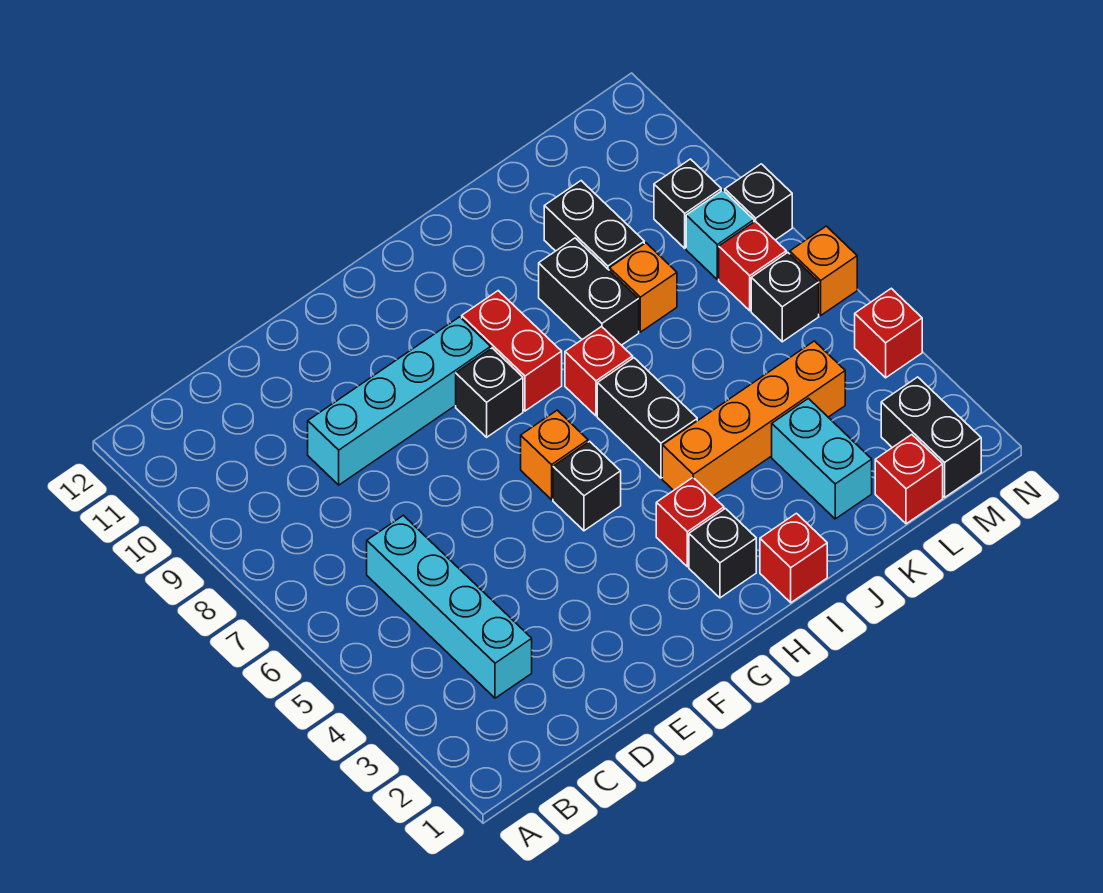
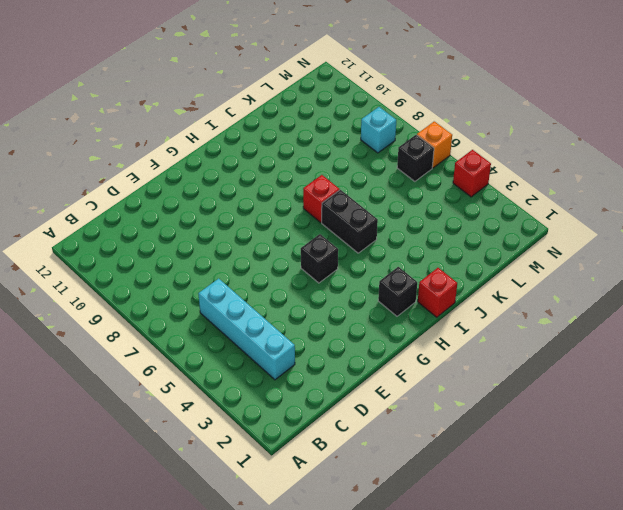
none -> cyan 1x4 brick [308,317,491,485]
none -> orange 1x1 brick [521,410,588,500]
none -> black 1x1 brick [456,348,523,437]

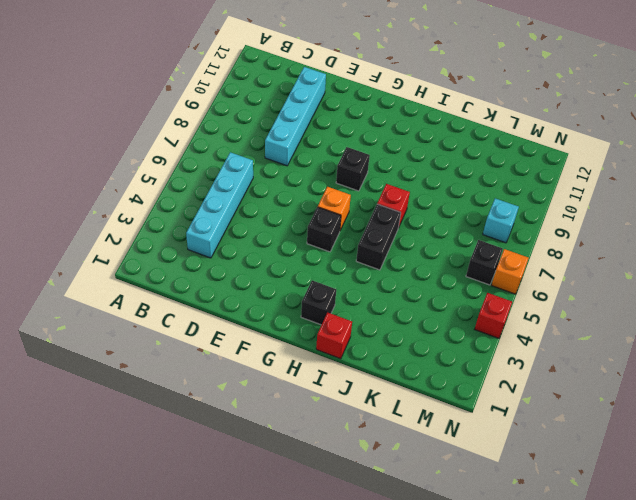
cyan 1x4 brick [265,67,326,166] -> cyan 1x4 brick turned to [308,317,491,485]
none -> red 1x1 brick [656,478,724,567]
none -> red 1x2 brick [462,291,562,411]
none -> orange 1x4 brick [662,341,845,496]

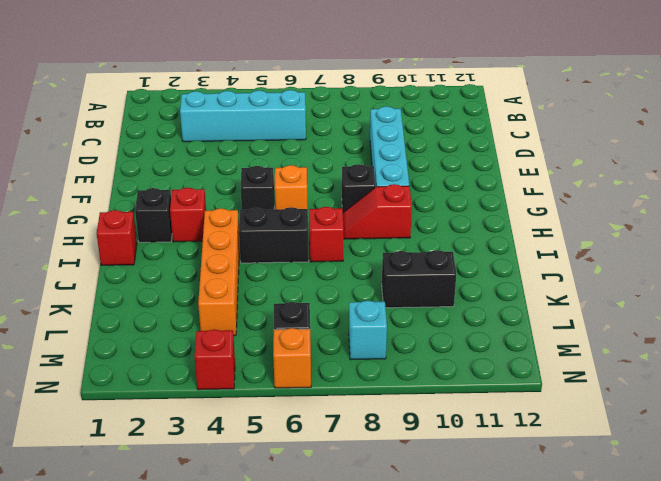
red 1x2 slope [343,184,412,239] -> red 1x2 brick [462,291,562,411]
none -> black 1x2 brick [539,238,639,345]
none -> cyan 1x2 brick [772,398,872,519]
none -> orange 1x1 brick [609,243,677,332]

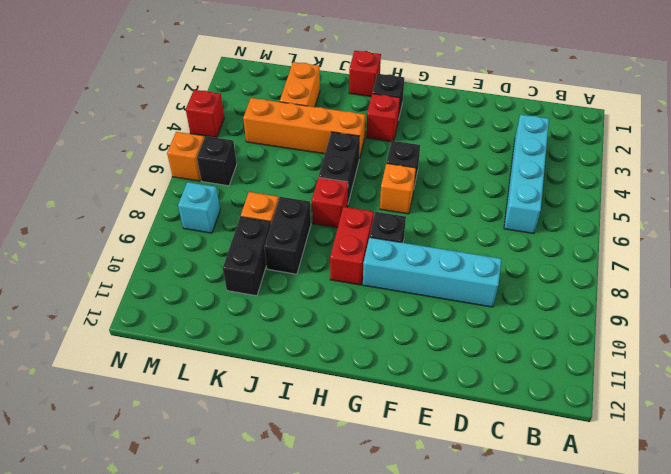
orange 1x2 brick [280,62,320,107] -> cyan 1x2 brick [772,398,872,519]
none -> red 1x1 brick [875,435,943,524]
none -> black 1x2 brick [881,377,981,497]
none -> red 1x1 brick [719,221,786,311]

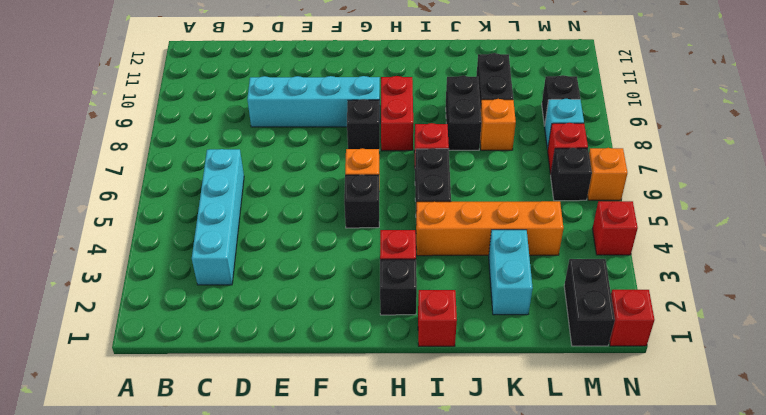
red 1x1 brick [609,290,655,346] -> red 1x1 brick moved to [875,435,943,524]
none -> black 1x1 brick [725,164,792,240]

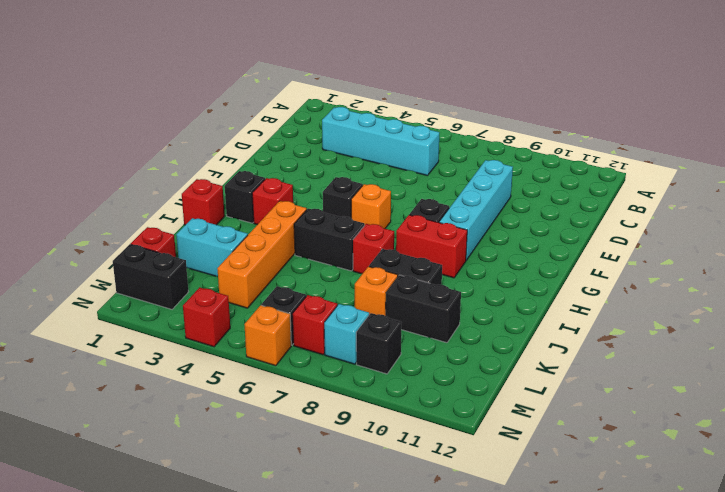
none -> black 1x1 brick [725,164,792,240]

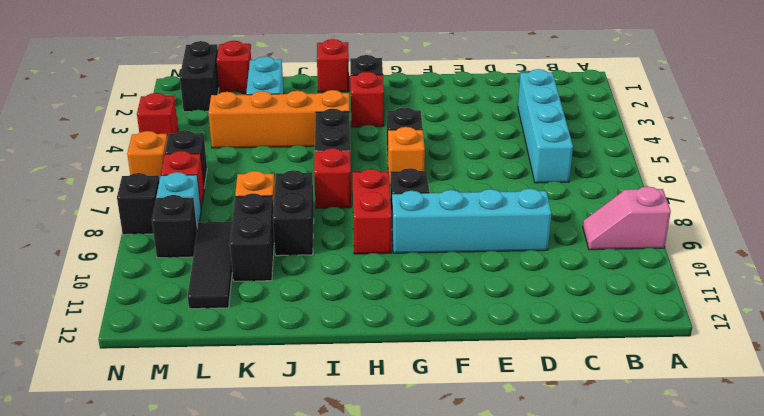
pink 1x2 slope [583,186,671,250] -> none
black 1x3 tile [188,222,232,309] -> none

